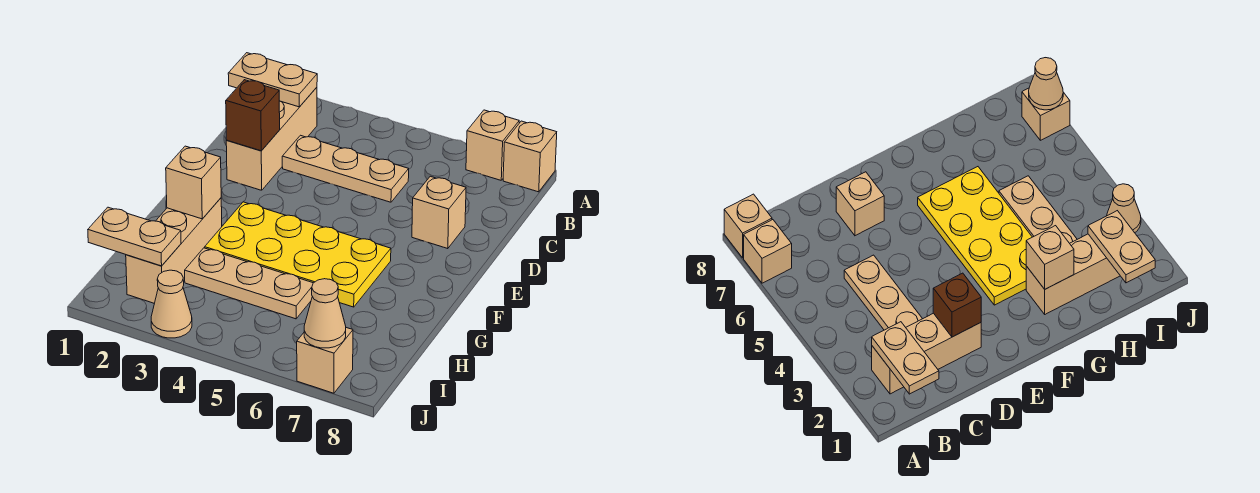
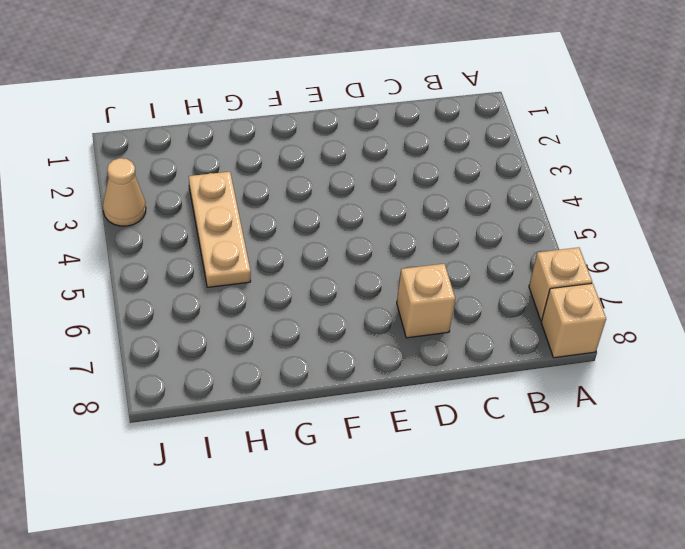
none -> tan 1x3 brick [226,87,317,190]
none -> tan 1x3 plate [282,135,409,202]
none -> yellow 2x4 plate [205,202,391,307]

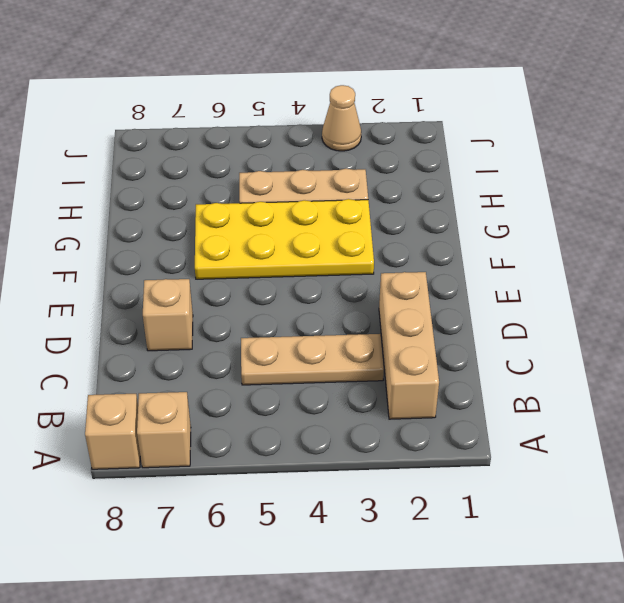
none -> tan 1x3 brick [126,198,222,303]
none -> tan 1x1 brick [297,328,353,393]
none -> tan 1x2 plate [228,53,317,107]

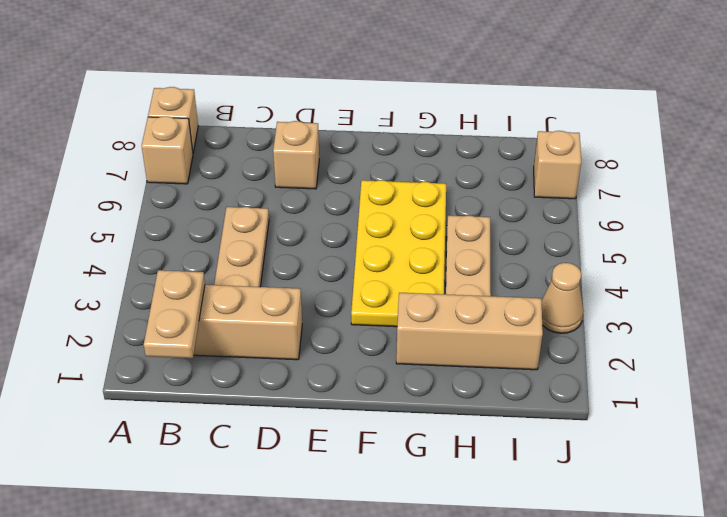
none -> brown 1x1 brick [226,80,280,151]
none -> tan 1x1 brick [166,146,221,219]
none -> tan 1x2 plate [88,207,181,266]

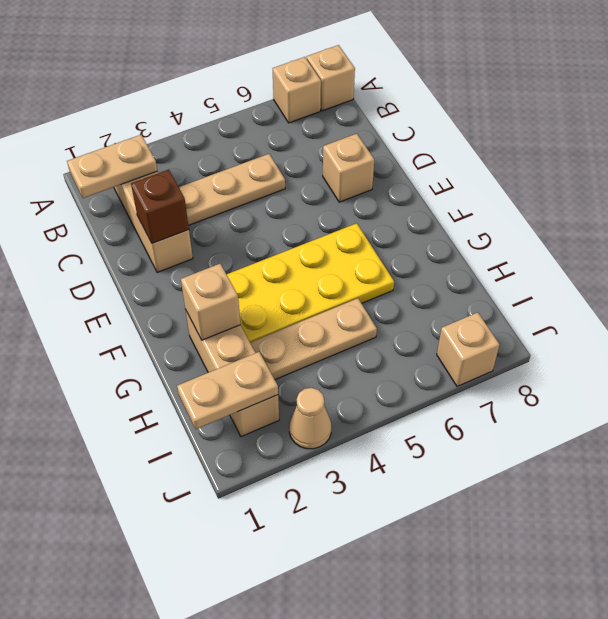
none -> tan 1x1 cone [304,279,346,348]

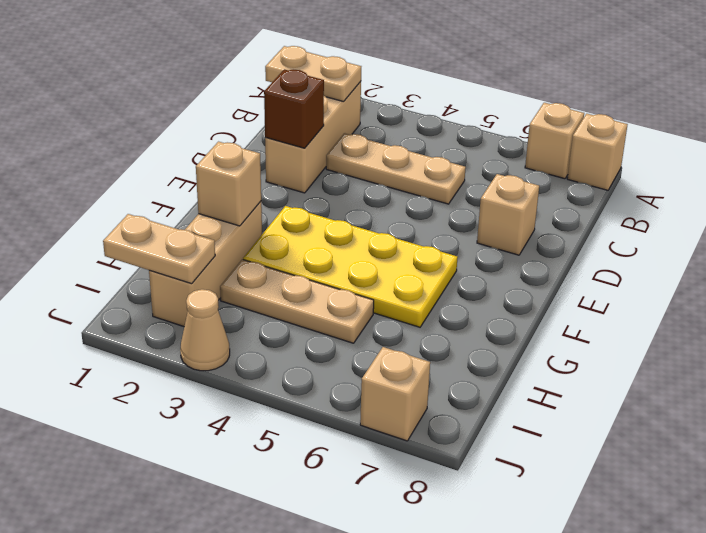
none -> tan 1x1 cone [304,279,346,348]

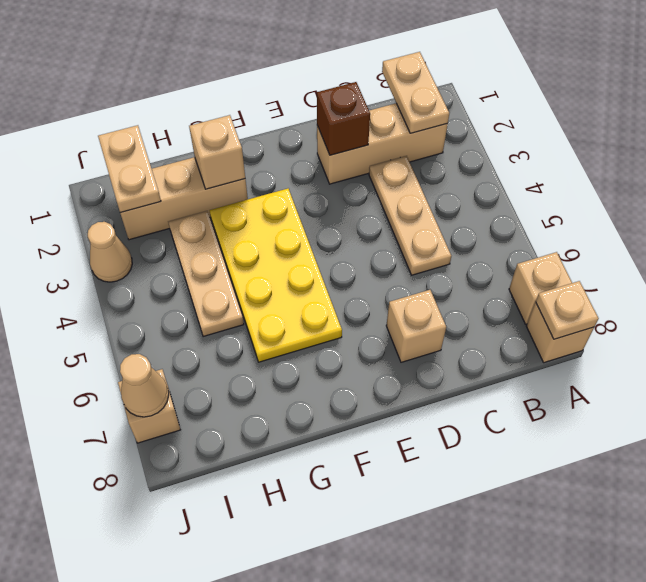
tan 1x1 plate [536,281,599,339] -> none

